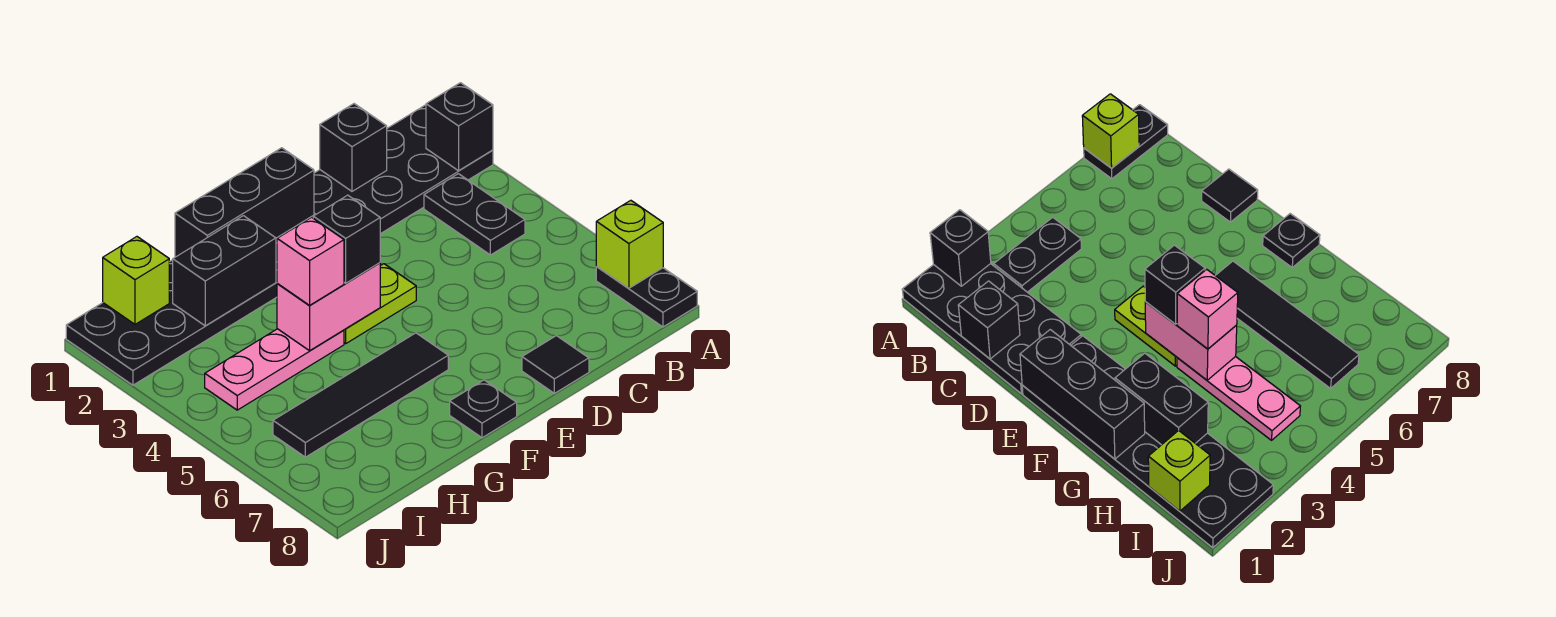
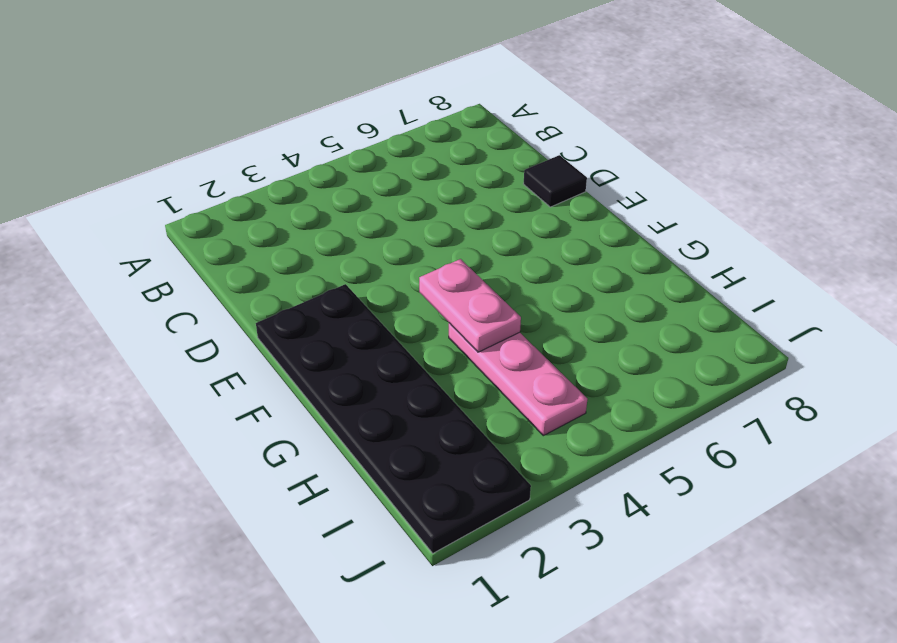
pink 1x2 plate [419,259,521,352] -> pink 1x2 brick [277,263,380,351]
none -> black 2x4 plate [314,105,493,234]
none -> black 1x2 plate [596,267,697,327]
none -> black 1x2 plate [424,174,525,255]

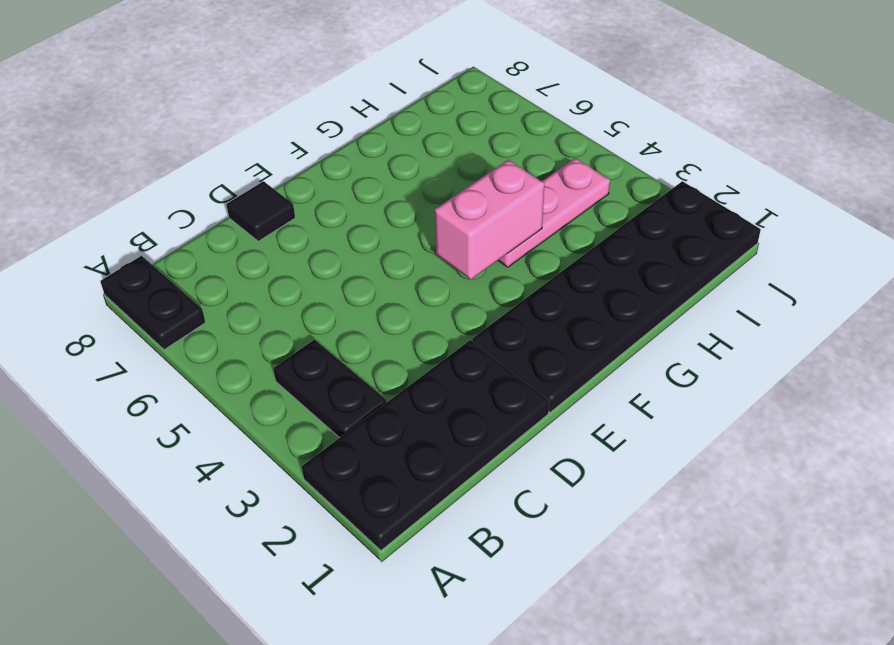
none -> lime 1x2 plate [344,264,416,343]
none -> black 1x4 tile [273,333,448,457]
none -> black 1x1 plate [450,380,517,438]

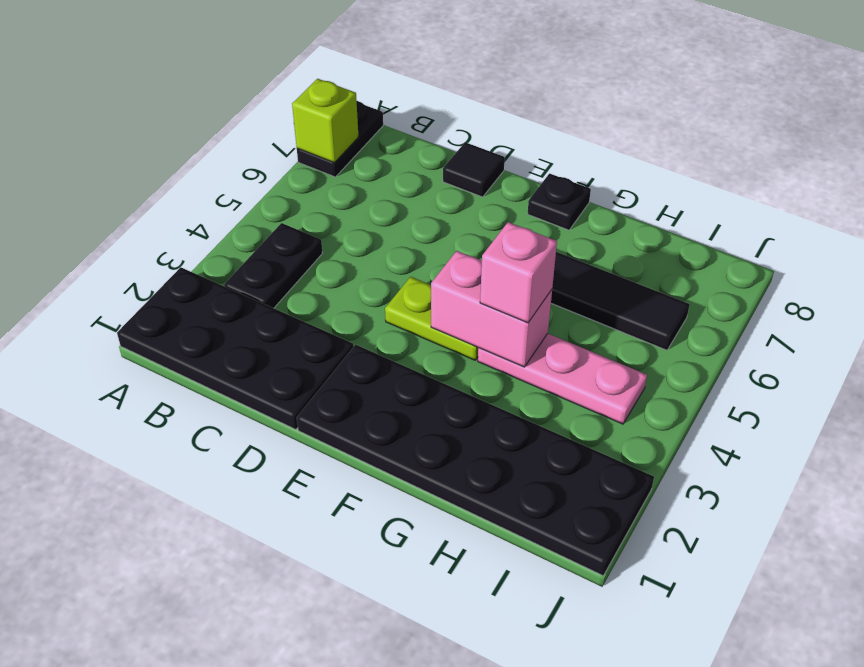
none -> black 1x1 brick [426,83,493,171]
none -> black 1x1 brick [320,104,387,191]
none -> black 1x3 brick [175,148,314,257]

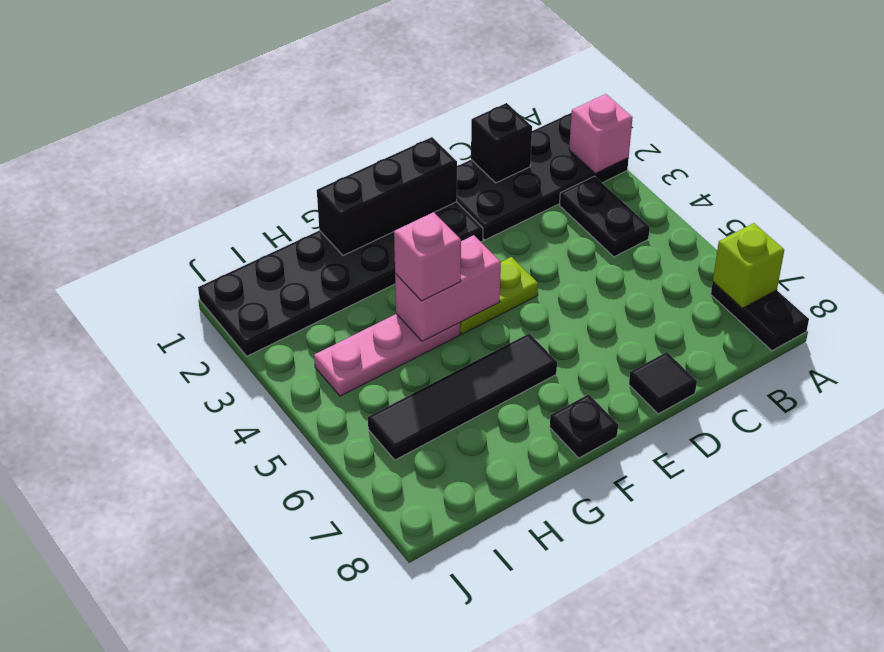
pink 1x1 brick [569,94,633,173] -> black 1x1 brick [426,83,493,171]
none -> black 1x2 brick [173,216,276,326]
none -> lime 1x1 brick [103,237,169,324]
none -> black 1x1 brick [313,195,380,283]

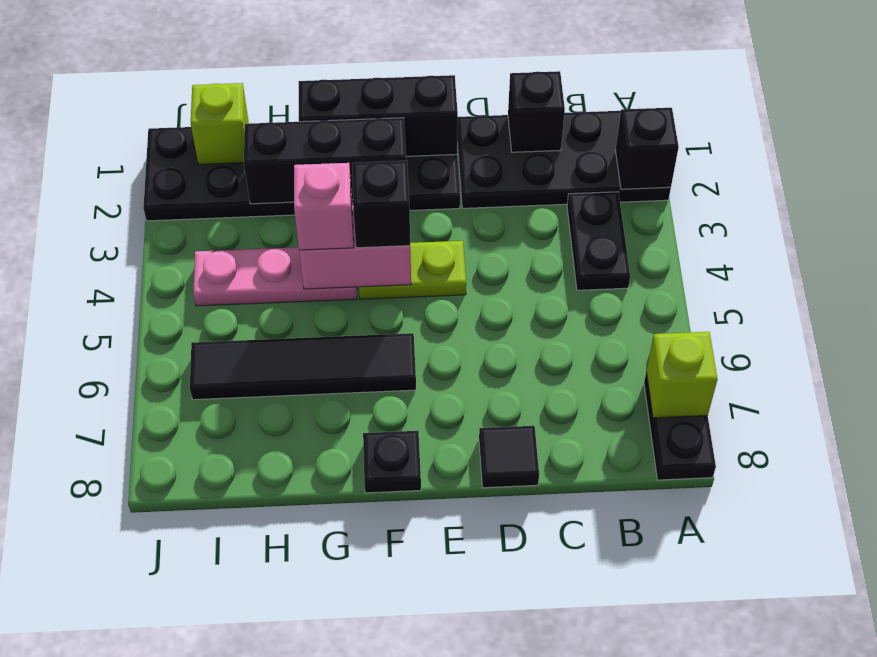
black 1x3 brick [244,118,406,204] -> black 1x2 brick [173,216,276,326]

